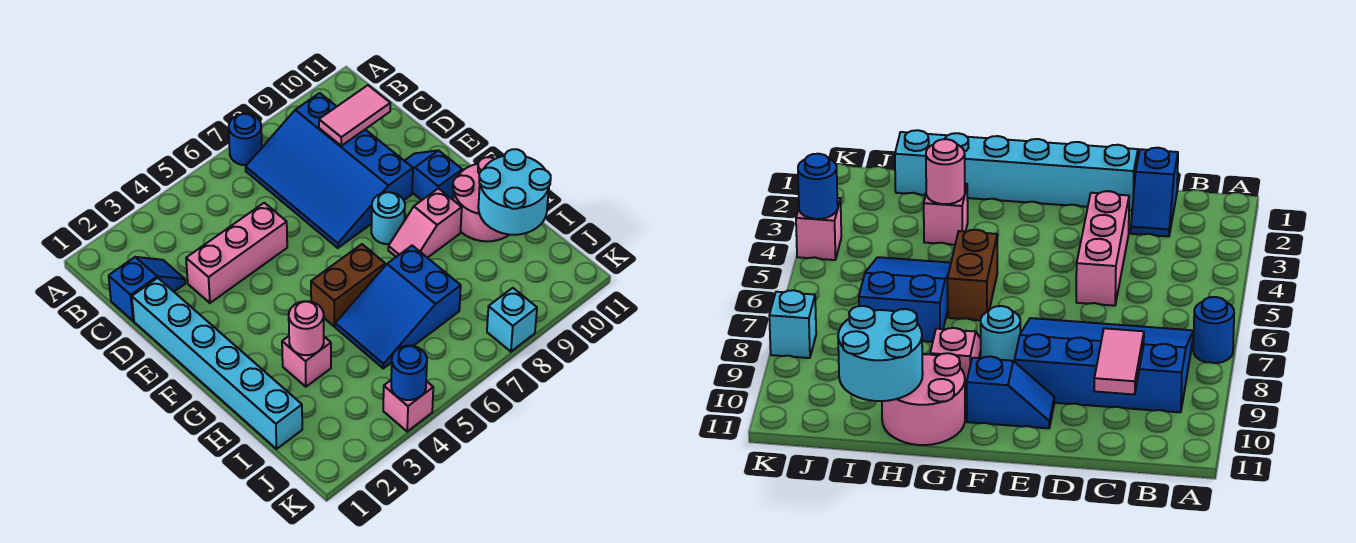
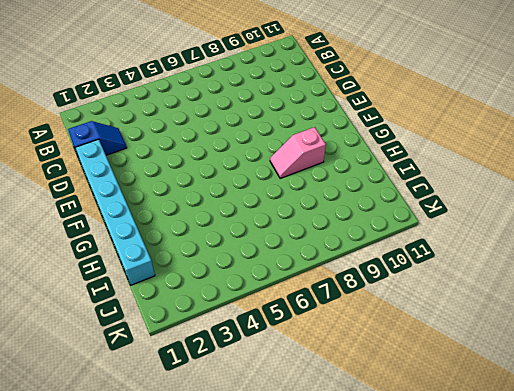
none -> blue 1x1 round brick [229,114,262,165]
none -> blue 3x4 slope [246,93,413,248]
none -> pink 1x3 brick [186,203,287,303]

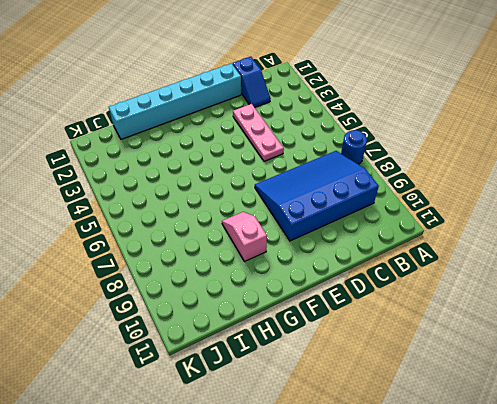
pink 1x3 plate [233,104,284,161] -> pink 1x3 brick [186,203,287,303]
none -> blue 1x2 slope [405,150,462,200]
none -> cyan 1x1 round brick [371,192,405,244]
none -> brown 1x2 brick [311,244,385,326]

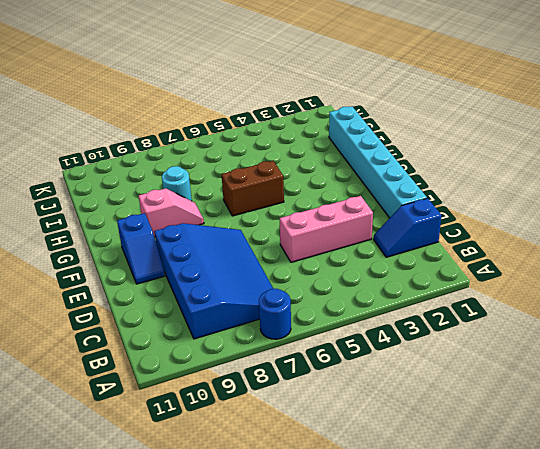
cyan 1x1 round brick [162,166,192,201] -> cyan 1x1 round brick moved to [371,192,405,244]
none -> pink 2x2 round brick [453,157,509,241]
none -> pink 1x1 brick [282,336,331,387]
none -> blue 2x3 slope [335,246,461,368]

